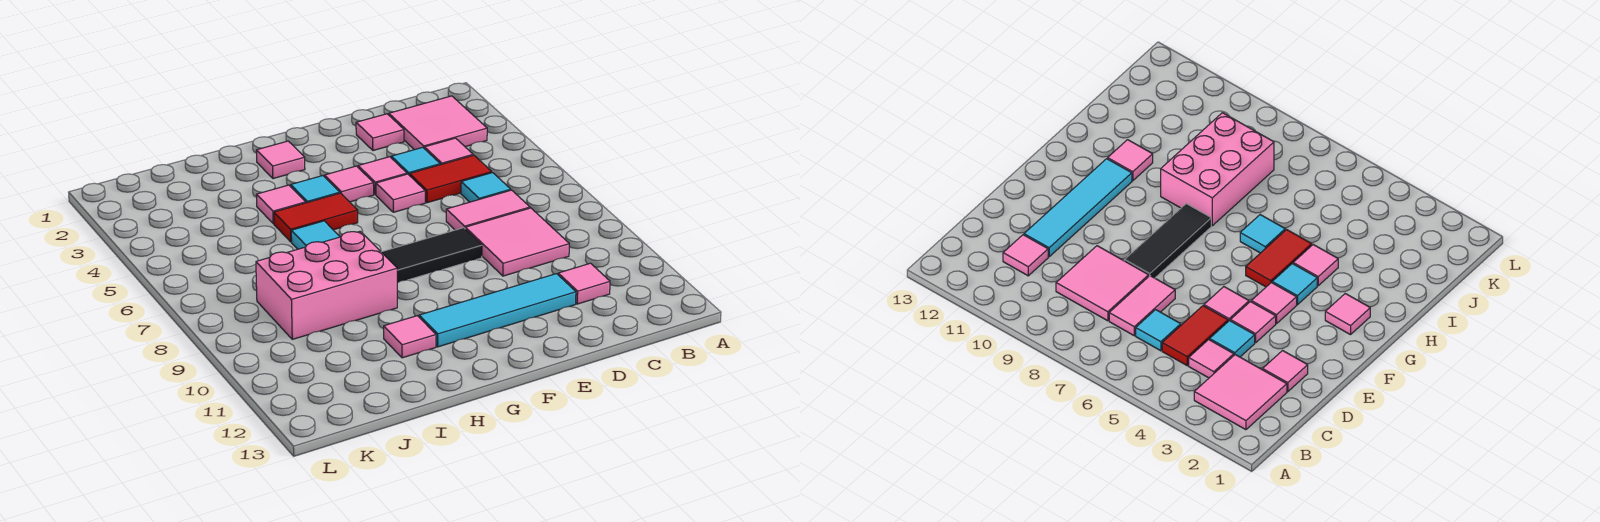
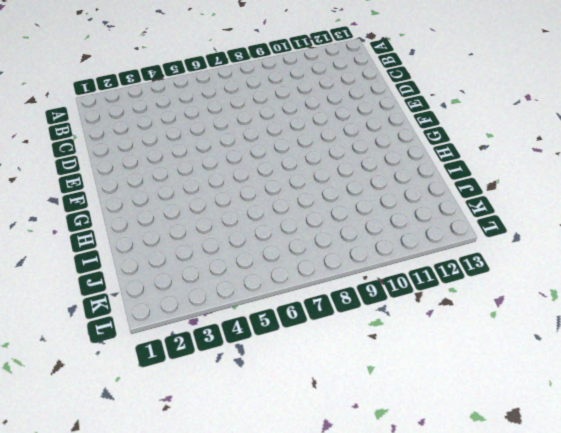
none -> pink 2x2 tile [389,96,487,150]
none -> pink 1x1 tile [424,138,473,165]
none -> red 1x2 tile [409,155,492,203]

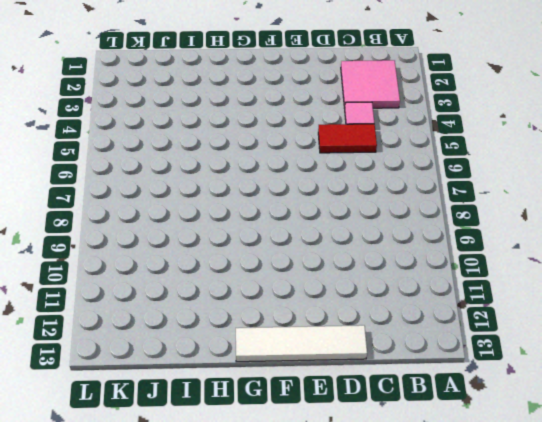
white 1x4 tile [236,325,367,362] -> none
none -> cyan 1x1 tile [461,173,511,202]
none -> pink 1x2 tile [446,190,530,230]
none -> pink 2x2 tile [465,208,569,276]

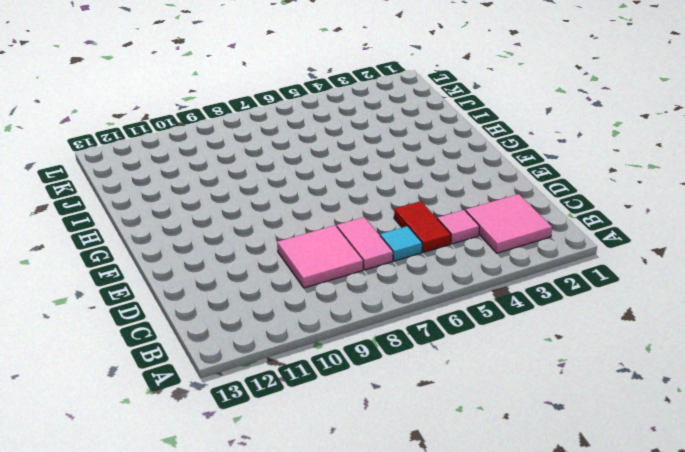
none -> pink 1x1 tile [558,263,610,304]
none -> pink 1x1 tile [356,114,404,151]
none -> cyan 1x1 tile [391,147,440,175]

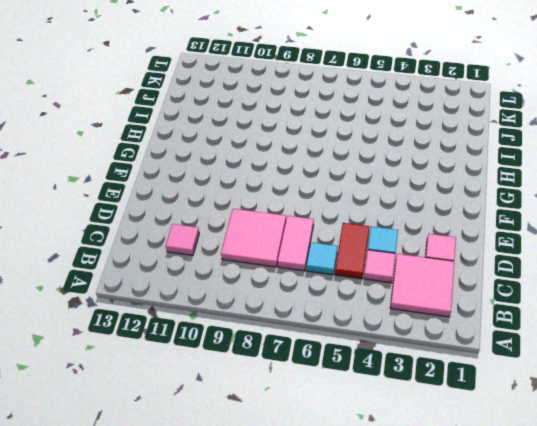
none -> cyan 1x4 tile [419,274,576,347]
none -> pink 1x1 tile [358,157,407,195]
none -> pink 1x1 tile [376,174,425,212]

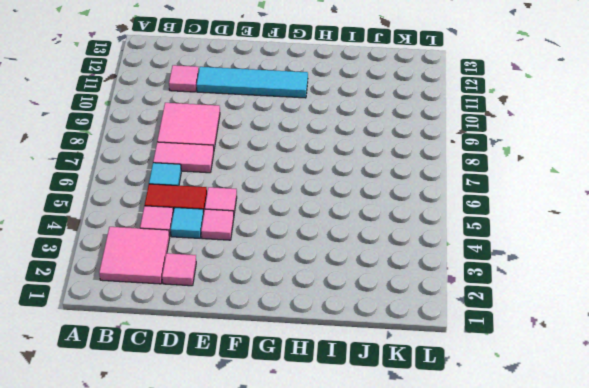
none -> black 1x3 tile [382,228,482,283]
none -> pink 1x1 tile [325,166,374,202]
none -> pink 1x1 tile [256,141,305,179]

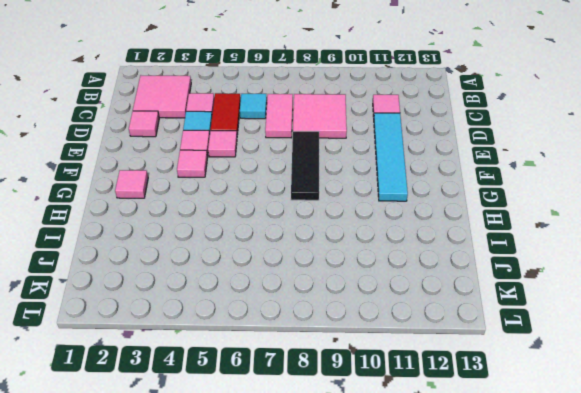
none -> cyan 1x1 tile [291,176,340,203]
none -> red 1x2 tile [274,193,358,242]
none -> pink 1x1 tile [256,185,306,224]

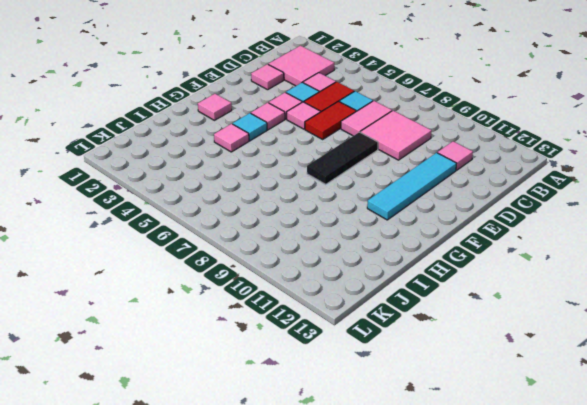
red 1x2 tile [305,101,356,139] -> red 1x2 tile moved to [274,193,358,242]
none -> cyan 1x1 tile [291,221,340,249]
none -> pink 2x3 brick [256,231,397,339]
none -> pink 1x1 tile [384,316,436,358]

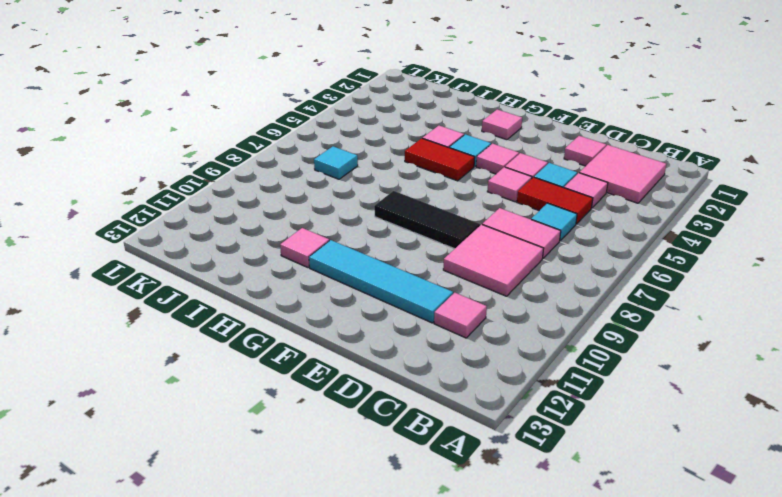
cyan 1x1 tile [314,146,358,179] -> cyan 1x1 tile moved to [291,221,340,249]
none -> pink 2x3 brick [256,231,397,339]

